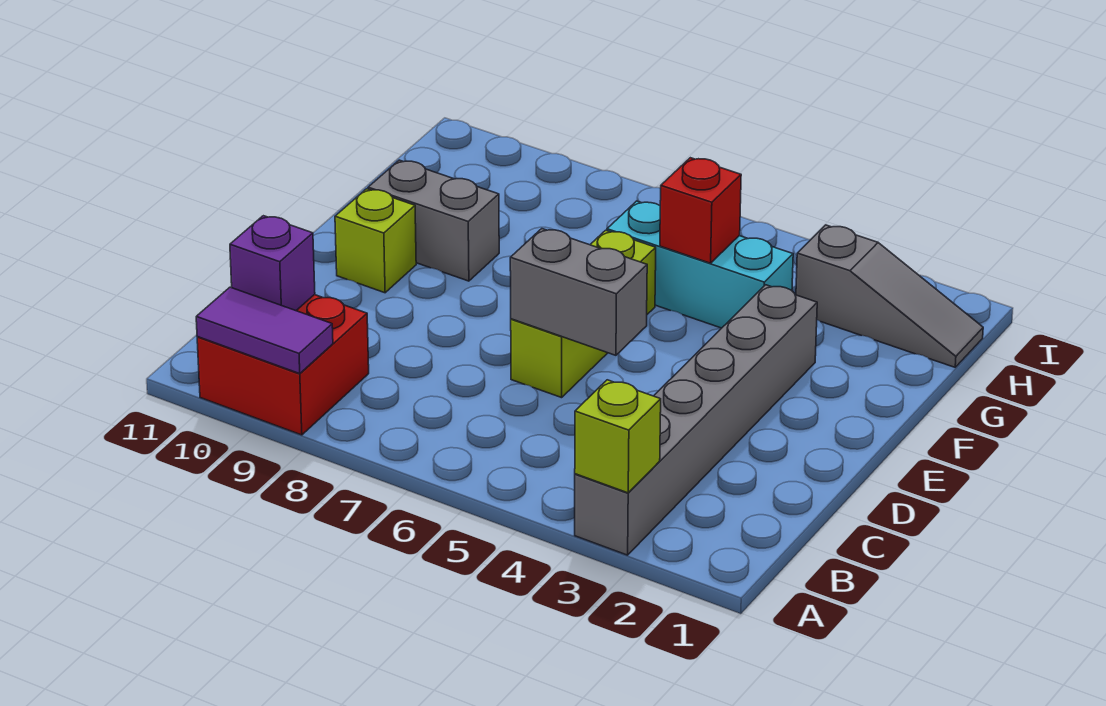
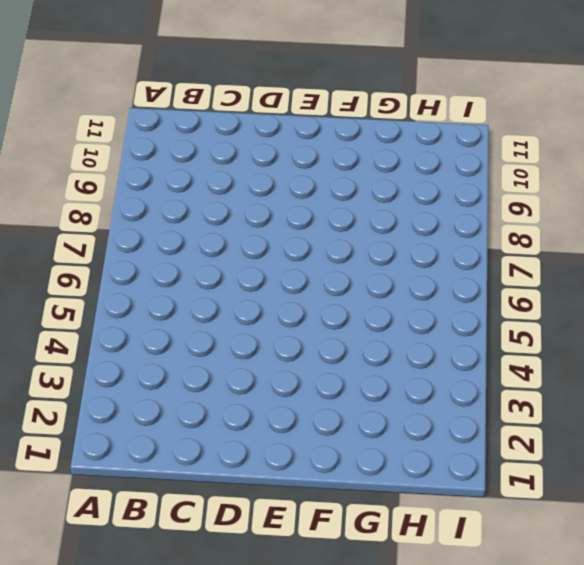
none -> grey 1x6 brick [575,285,817,555]
none -> red 2x2 brick [197,295,369,435]
none -> lime 1x3 brick [511,230,656,398]

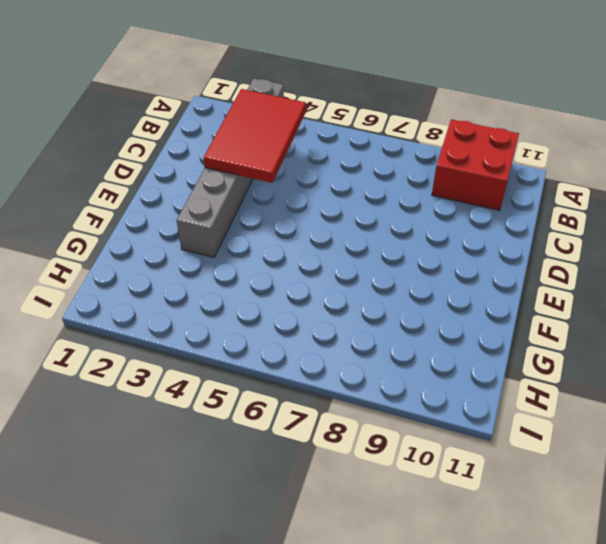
red 2x3 tile [204,89,306,183] -> none
none -> lime 1x3 brick [511,230,656,398]
none -> lime 1x1 brick [335,189,416,293]
none -> grey 1x2 brick [368,160,499,281]

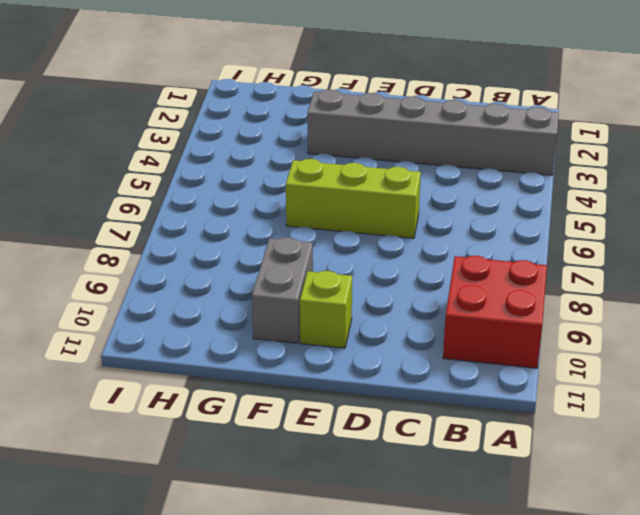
none -> cyan 1x3 brick [607,201,793,328]
none -> grey 1x3 slope [796,225,983,367]
none -> lime 1x1 brick [575,380,661,493]

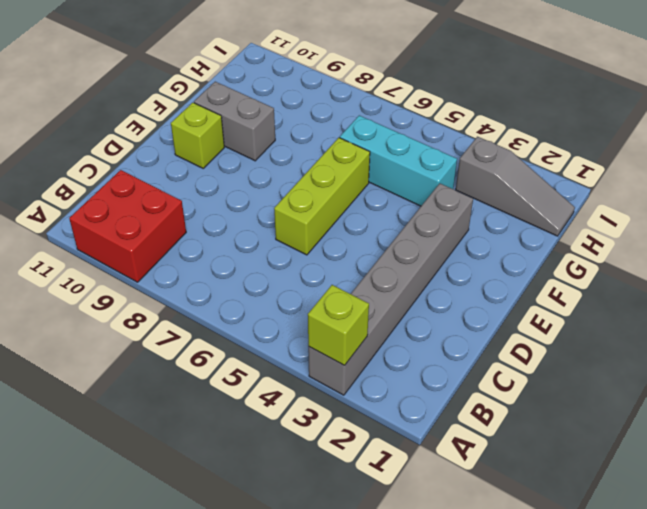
none -> purple 1x2 tile [196,287,333,373]
none -> purple 1x1 brick [230,216,315,311]
none -> grey 1x2 brick [510,229,647,355]

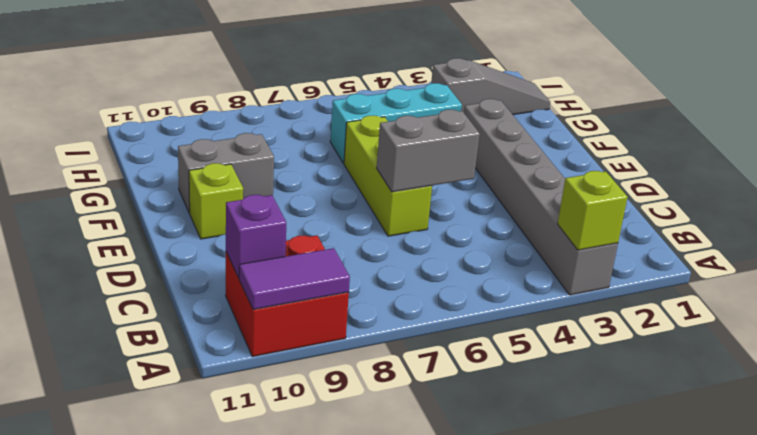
none -> red 1x1 brick [660,158,741,263]

